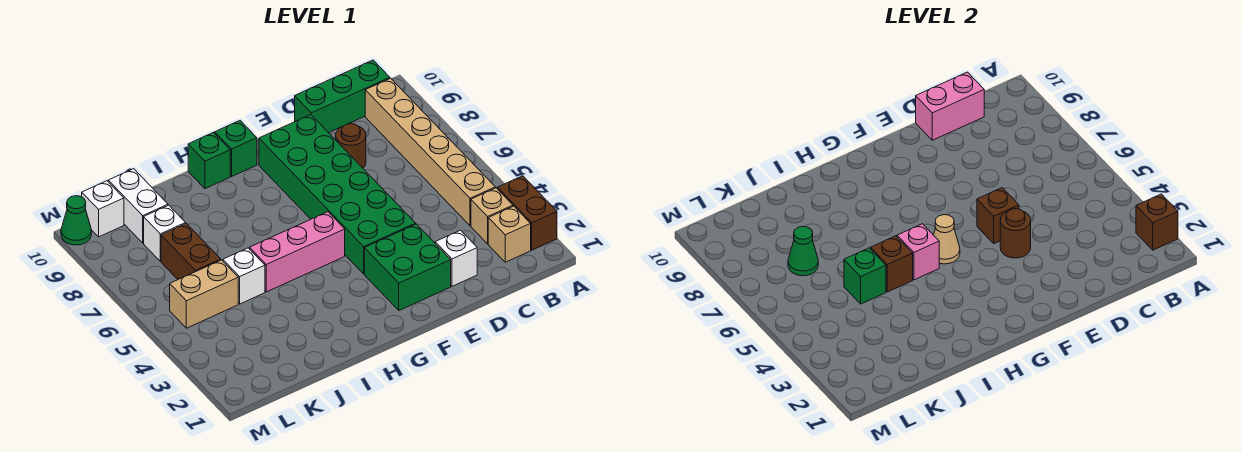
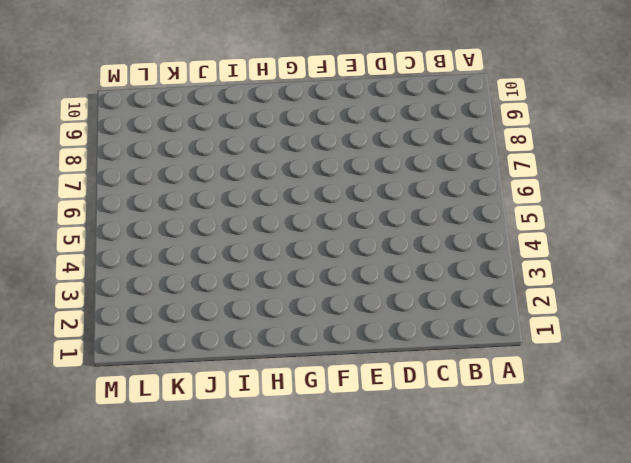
none -> brown 1x2 brick [497,176,557,250]
none -> tan 1x1 brick [488,206,531,262]
none -> tan 1x1 brick [471,188,513,244]

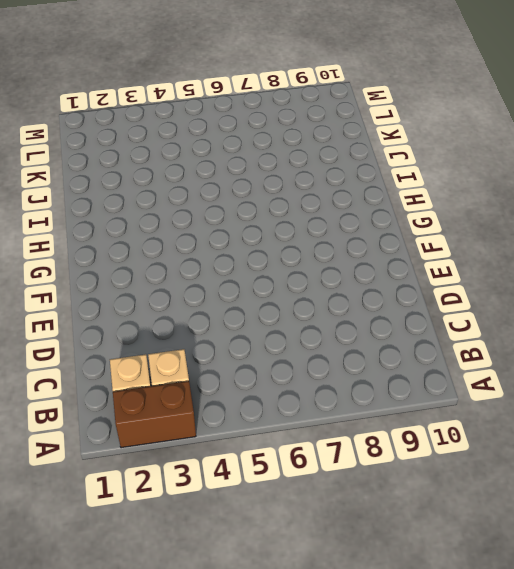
none -> tan 1x6 brick [365,78,495,226]
none -> green 1x3 brick [295,60,390,133]
none -> white 1x1 brick [435,230,477,286]

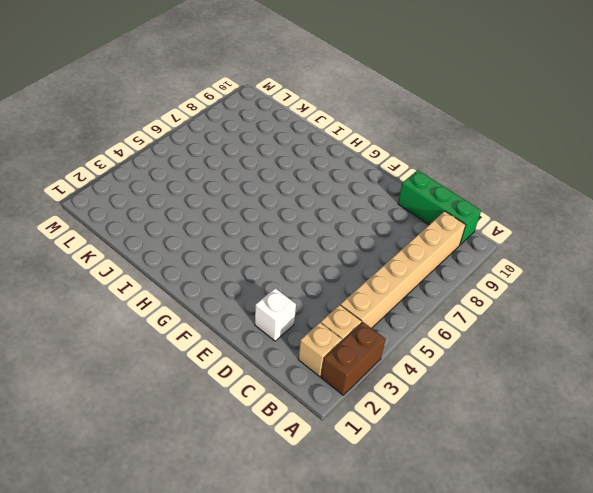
none -> brown 1x1 round brick [336,124,366,168]
none -> green 2x2 brick [364,224,451,310]
none -> green 2x6 brick [259,115,416,274]

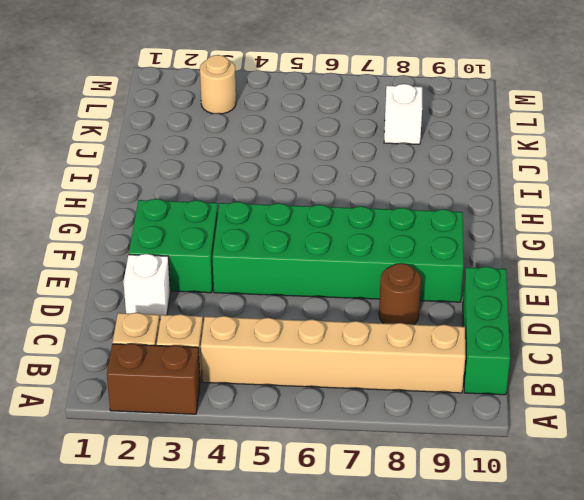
tan 1x1 round brick [200,55,236,114] -> none
none -> pink 1x3 brick [250,212,345,292]
none -> green 1x1 brick [215,121,257,176]
none -> green 1x1 brick [188,133,230,189]

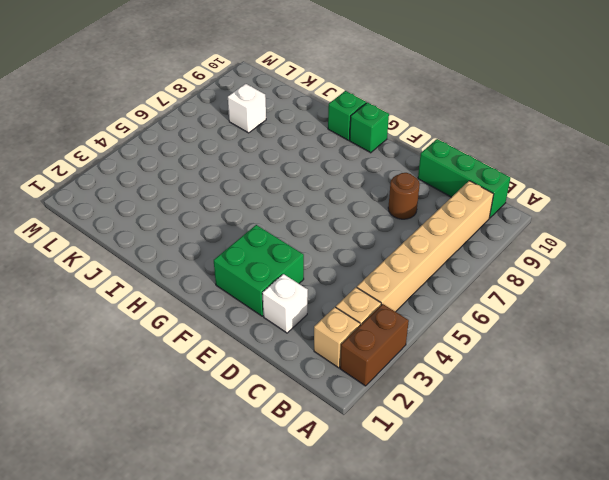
none -> green 2x6 brick [259,115,416,274]
none -> pink 1x3 brick [250,212,345,292]
none -> white 1x1 brick [223,248,265,304]

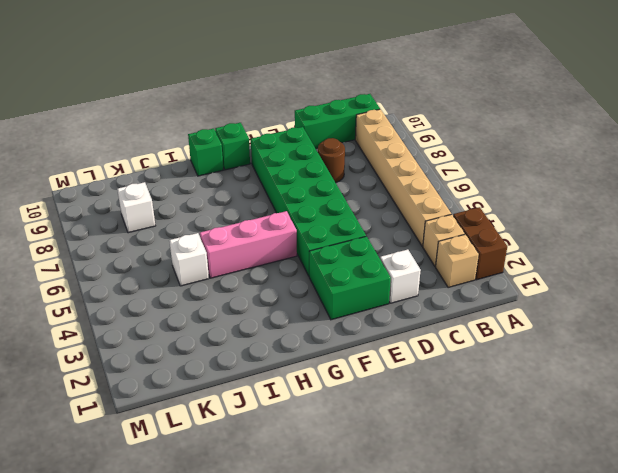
none -> tan 1x2 brick [170,260,238,328]
none -> brown 1x2 brick [161,224,221,279]
none -> white 1x2 brick [108,169,168,243]

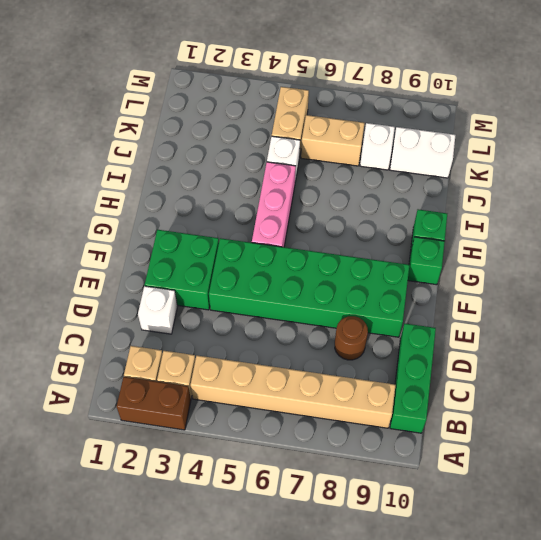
tan 1x2 brick [301,115,365,166] -> brown 1x2 brick [161,224,221,279]
none -> white 1x1 brick [82,181,124,237]
none -> green 1x1 cone [61,196,91,245]
none -> brown 1x1 brick [1136,194,1178,250]

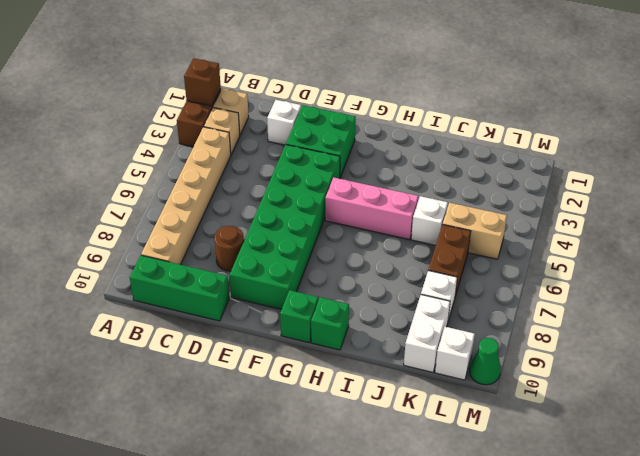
none -> pink 1x2 brick [916,72,984,140]
none -> brown 1x1 round brick [1000,209,1031,258]
none -> brown 1x1 brick [977,188,1019,244]

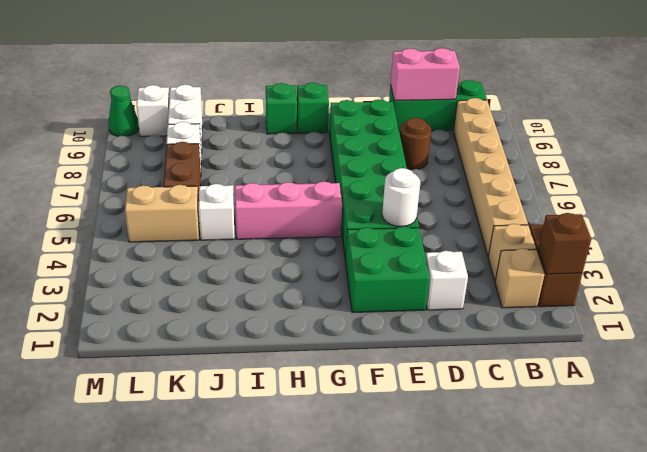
white 1x1 round brick [382,168,420,227] -> brown 1x1 round brick [1000,209,1031,258]
none -> brown 1x1 brick [977,188,1019,244]
none -> tan 1x1 cone [934,215,960,264]
none -> pink 1x1 brick [897,224,939,280]

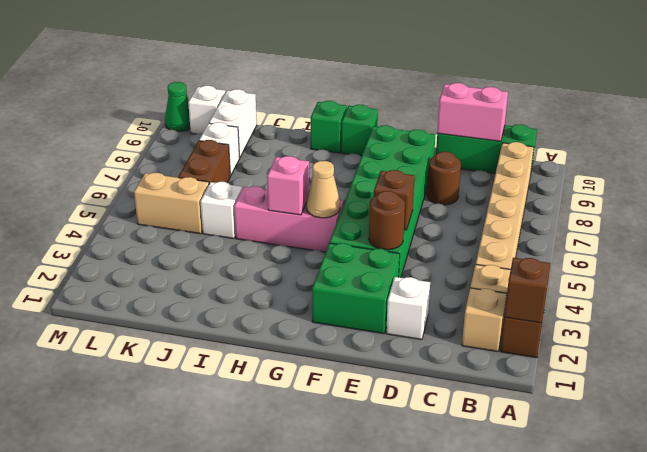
none -> brown 1x1 brick [871,236,913,292]
none -> green 1x1 brick [844,248,886,304]
none -> green 1x1 cone [788,226,818,276]

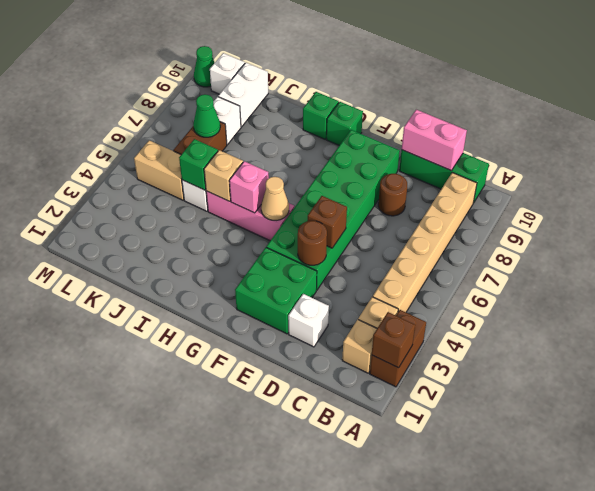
tan 1x1 brick [204,150,243,201] -> brown 1x1 brick [871,236,913,292]

